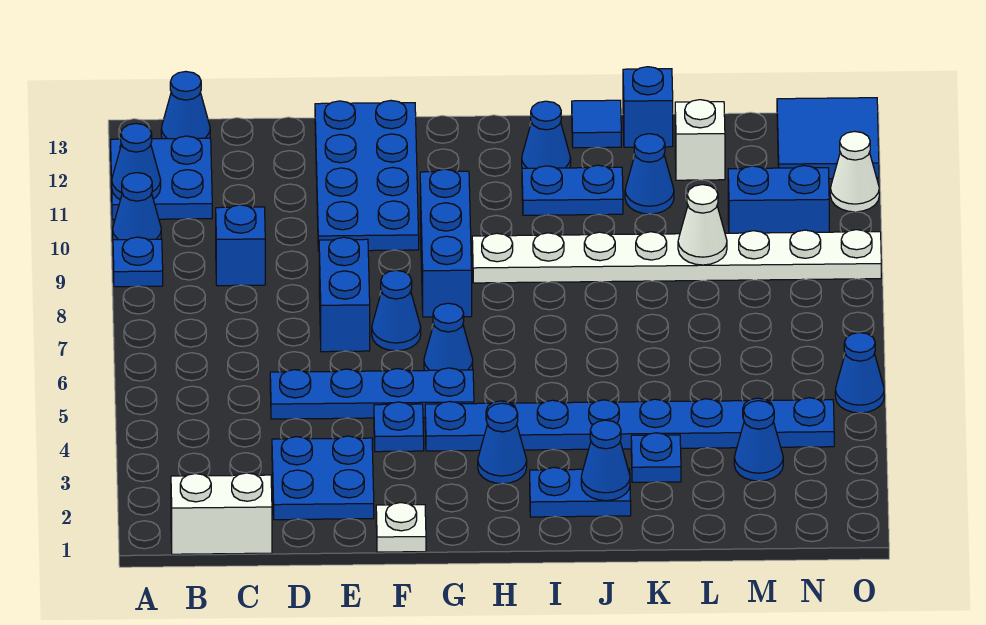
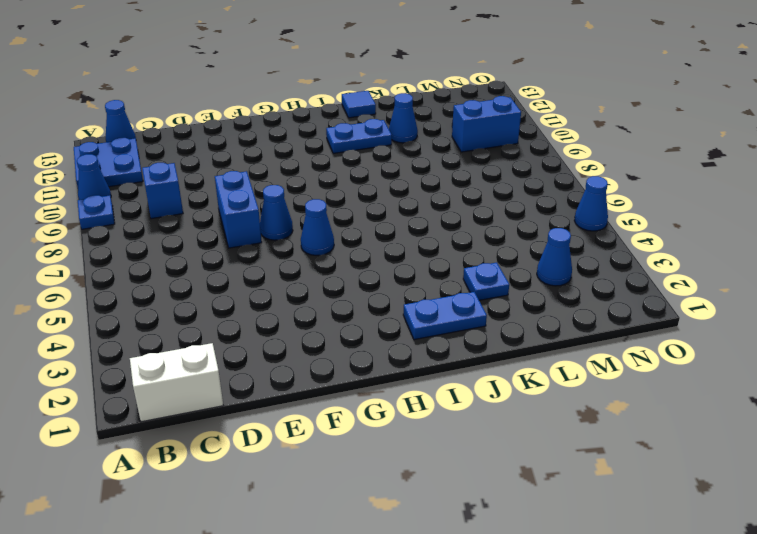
none -> blue 2x2 plate [272,436,374,520]
none -> blue 1x4 plate [270,368,474,419]
none -> blue 2x4 plate [315,101,419,251]
none -> white 1x1 plate [376,503,426,552]

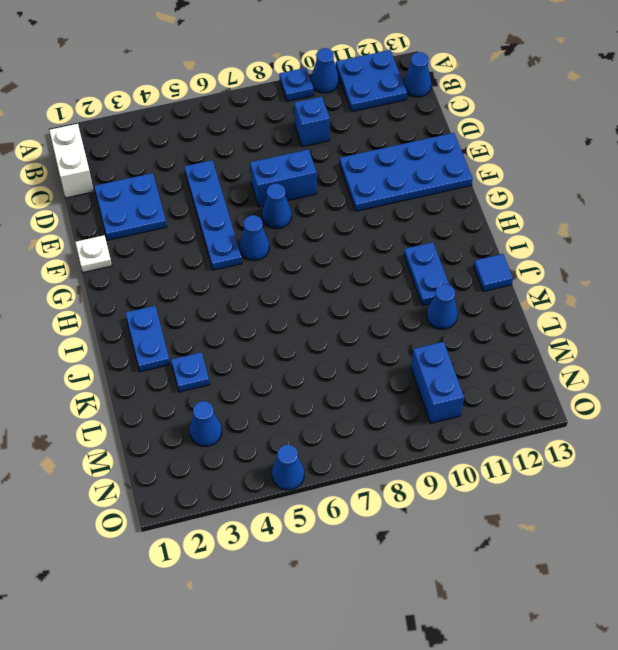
none -> blue 1x1 plate [374,402,424,452]
none -> blue 1x8 plate [425,398,834,451]
none -> blue 1x3 brick [420,169,472,317]
none -> blue 1x1 cone [478,403,527,484]

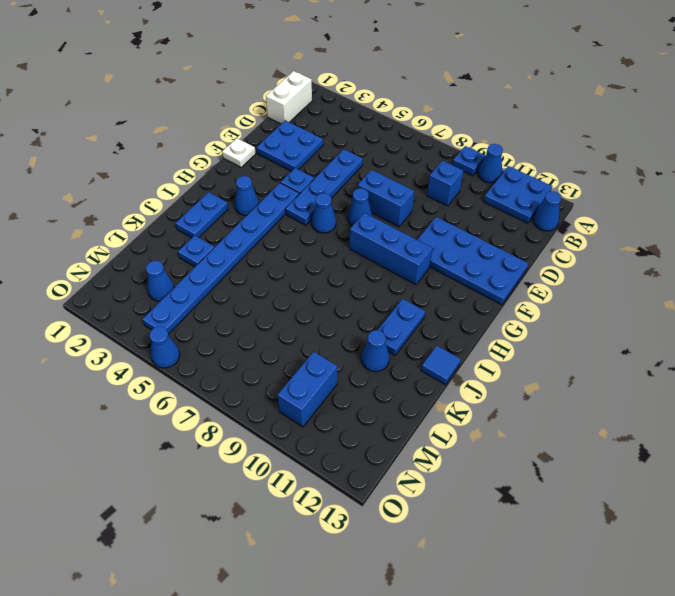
none -> white 1x8 plate [472,230,881,283]
none -> blue 1x1 cone [522,101,571,168]
none -> blue 1x1 brick [623,67,673,147]
none -> white 1x1 brick [675,100,725,180]

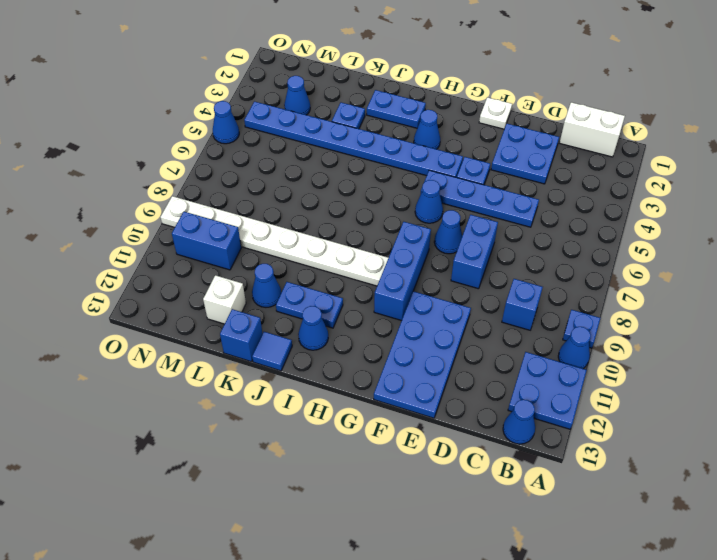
none -> blue 2x2 tile [777,98,879,179]
none -> white 1x1 cone [830,131,879,212]
none -> blue 1x1 cone [112,124,161,200]
none -> blue 1x1 cone [581,420,630,501]

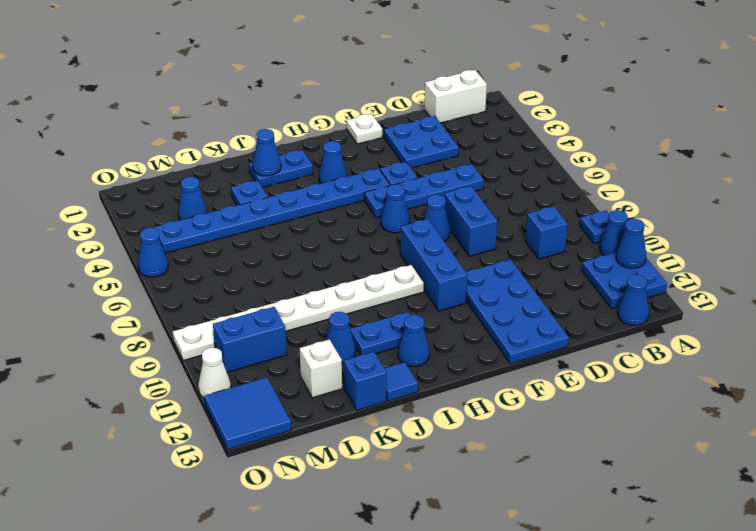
none -> white 1x1 cone [678,185,727,265]

